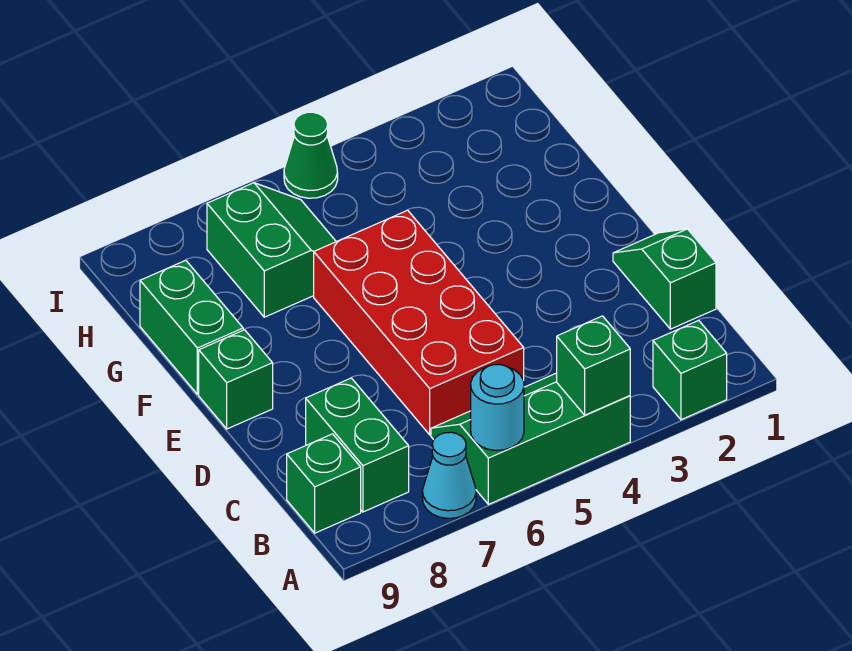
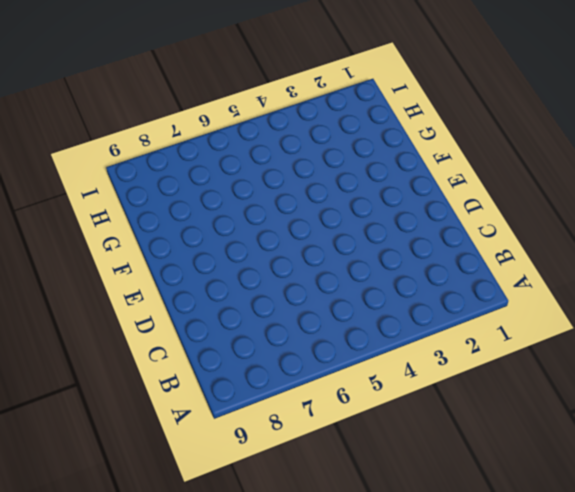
none -> green 1x1 brick [653,320,727,420]
none -> green 2x3 slope [431,373,630,504]
none -> cyan 1x1 cone [422,432,476,518]

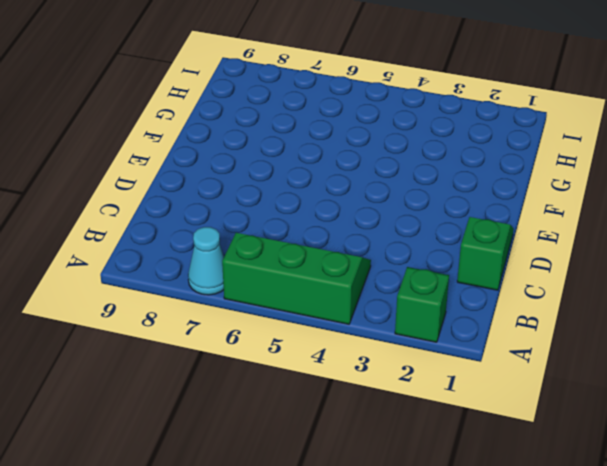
none -> green 1x2 brick [306,378,409,512]
none -> green 1x1 brick [287,434,361,533]
none -> red 2x4 brick [314,210,524,435]

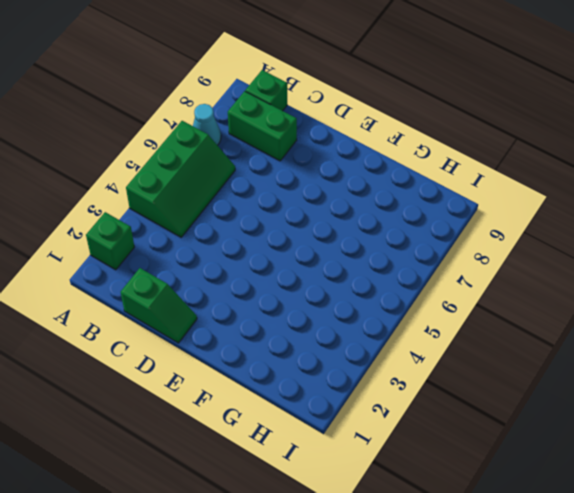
none -> red 2x4 brick [314,210,524,435]
none -> green 1x1 brick [199,330,273,429]
none -> green 1x2 brick [140,260,243,394]

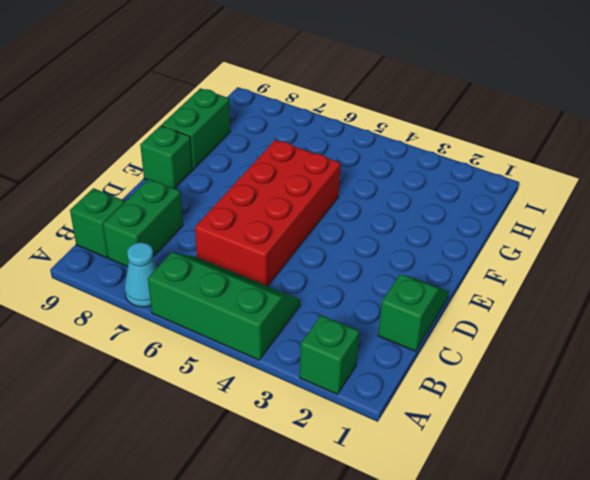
none -> green 2x2 slope [207,183,336,317]
none -> green 1x1 cone [284,112,338,198]
none -> green 1x1 brick [557,316,630,415]

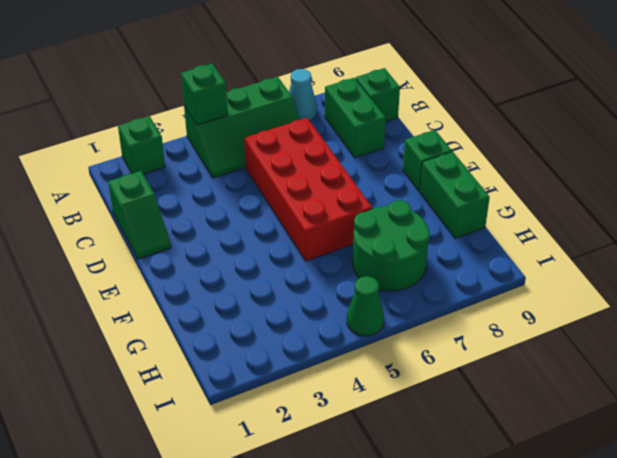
green 2x2 round brick [353,200,430,291] -> green 2x2 slope [207,183,336,317]
none -> cyan 1x1 round brick [471,364,524,450]

